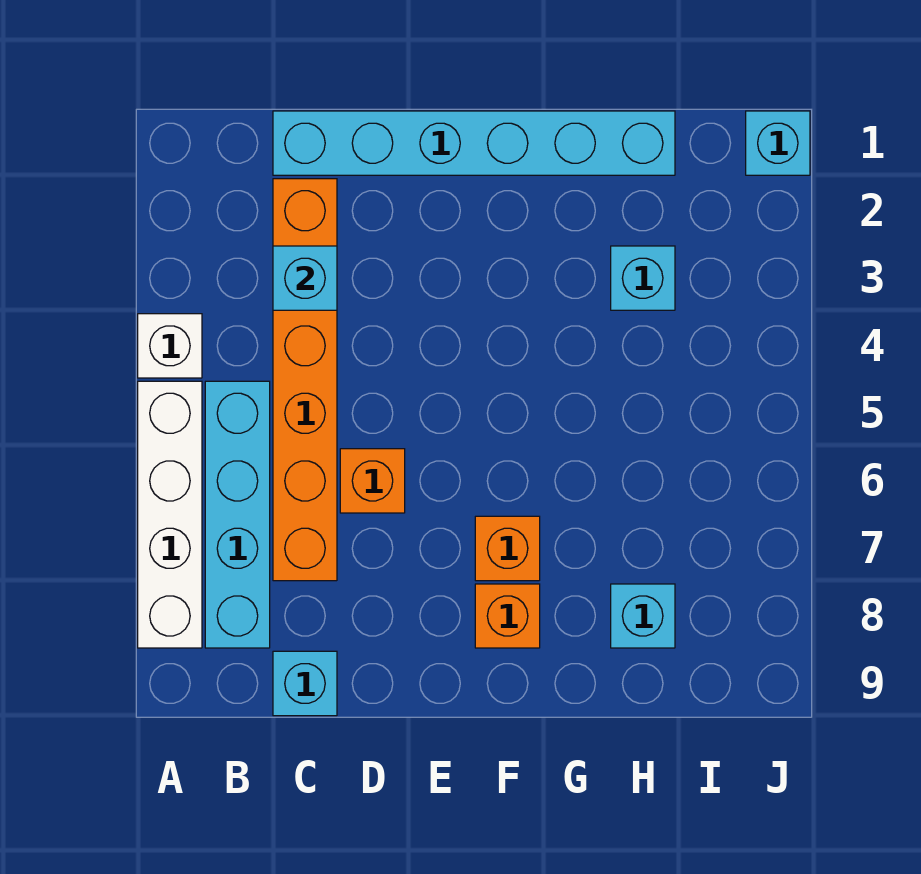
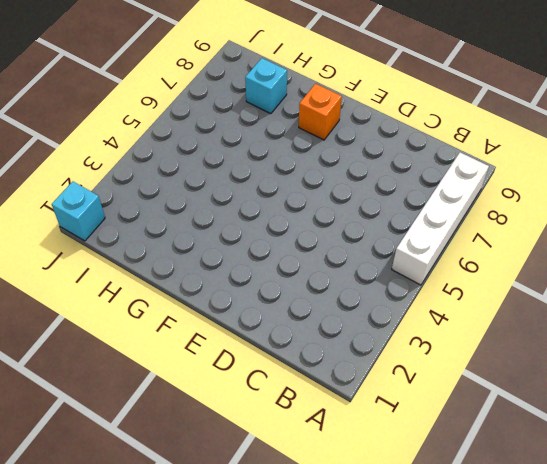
none -> white 1x1 brick [138,314,202,378]
none -> cyan 1x4 brick [205,381,270,648]
none -> cyan 1x6 brick [273,111,675,175]

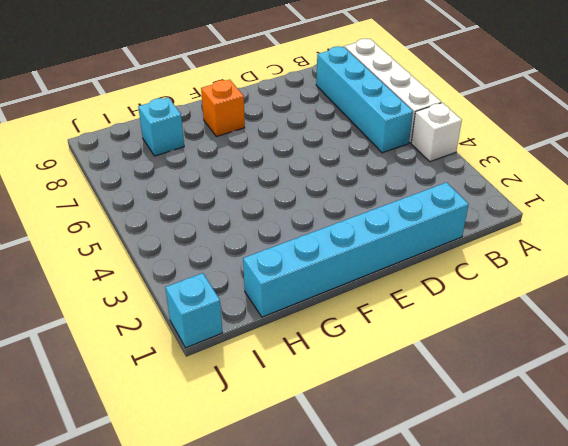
none -> orange 1x6 brick [273,179,337,581]
none -> cyan 1x1 brick [273,651,337,716]
none -> orange 1x1 brick [340,449,405,513]

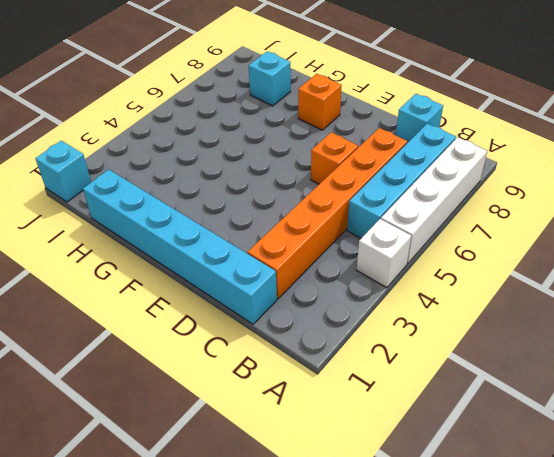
none -> orange 1x1 brick [475,516,540,581]
none -> cyan 1x1 brick [611,246,675,310]
none -> cyan 1x1 brick [273,246,337,310]

